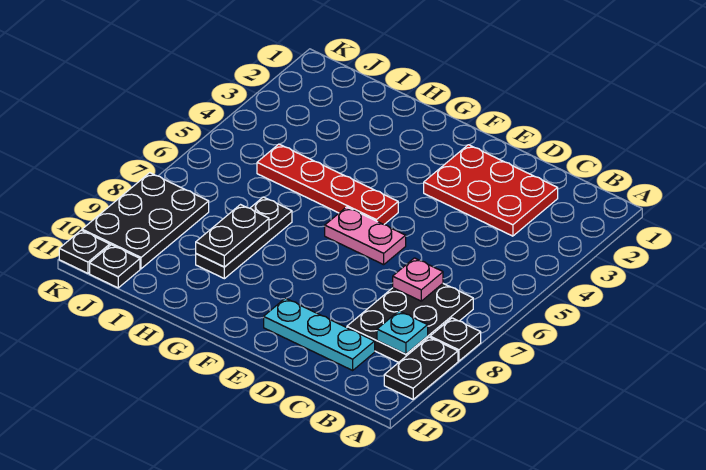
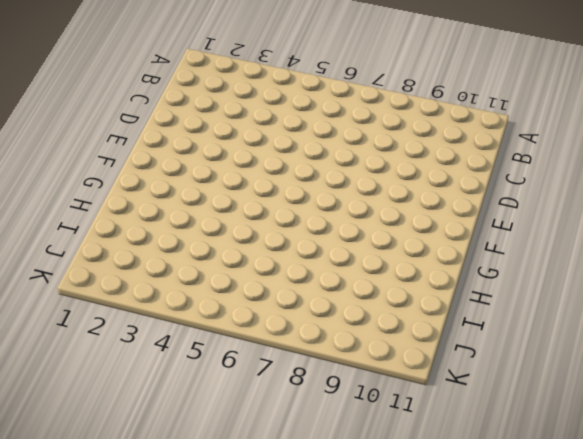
none -> black 1x1 plate [430,318,481,361]
none -> black 1x2 plate [384,337,458,399]
none -> black 2x3 plate [347,284,473,362]

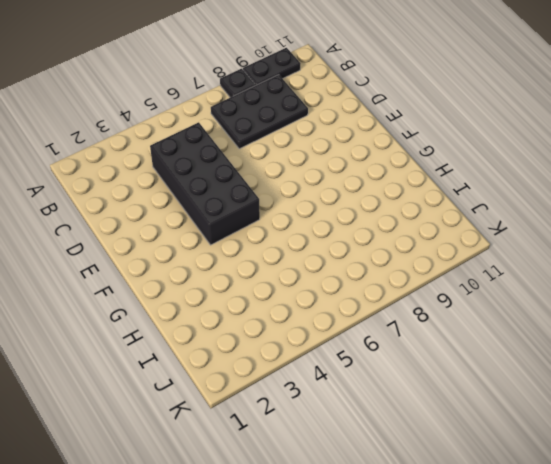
black 2x4 brick [150,122,260,245] -> red 1x4 plate [257,144,398,224]
none -> red 2x3 plate [424,145,558,236]
none -> cyan 1x3 plate [264,298,375,370]
none -> pink 1x2 plate [325,207,406,265]

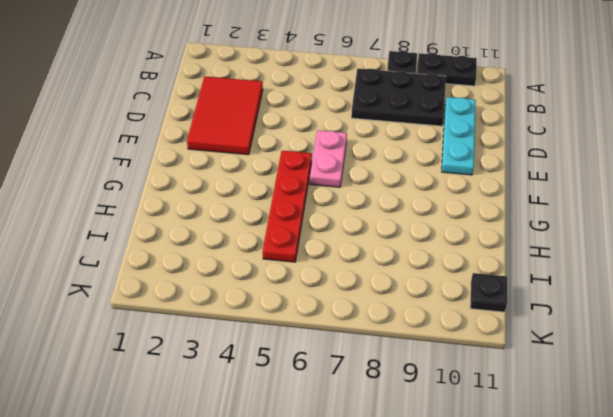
red 2x3 tile [187,76,263,155] -> red 2x3 plate [424,145,558,236]
none -> black 1x3 plate [196,197,292,279]
none -> black 2x3 plate [82,173,209,269]
none -> black 1x1 plate [59,230,110,273]

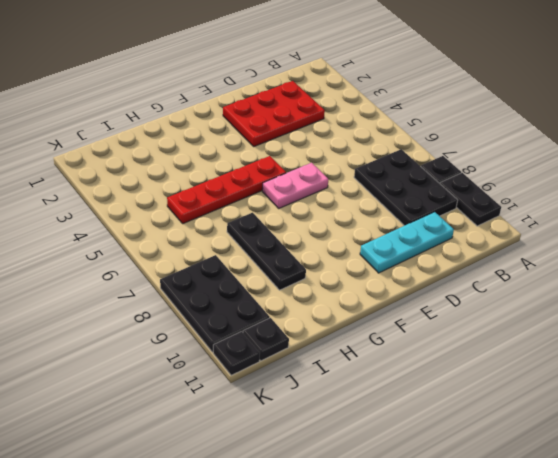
none -> cyan 1x1 plate [377,311,428,354]
none -> pink 1x1 plate [393,258,443,301]
none -> black 1x2 plate [196,205,269,267]

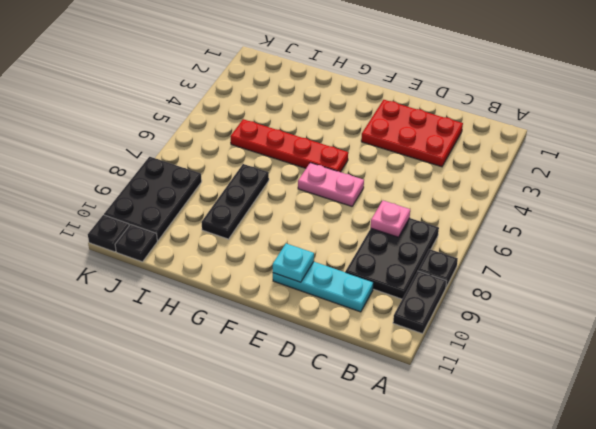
cyan 1x1 plate [273,243,314,282] -> cyan 1x1 plate moved to [377,311,428,354]
none -> black 1x2 plate [196,205,269,267]

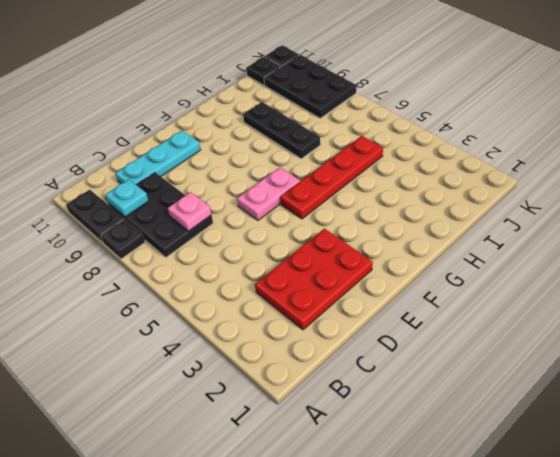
none -> black 1x2 plate [196,205,269,267]

